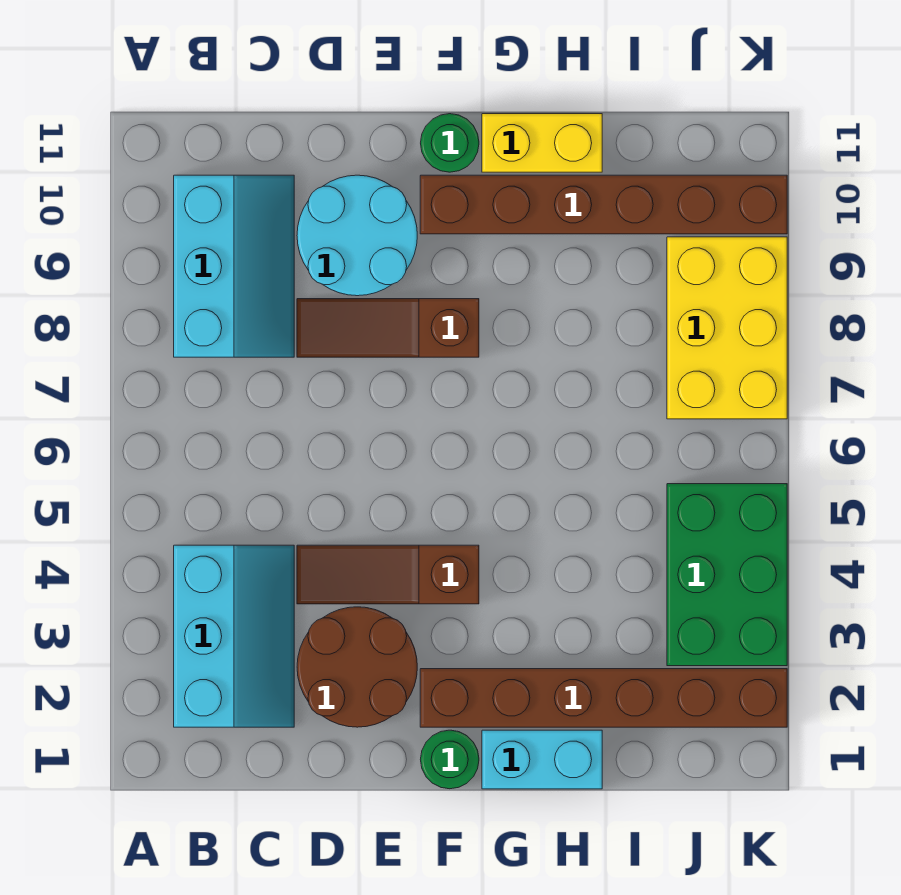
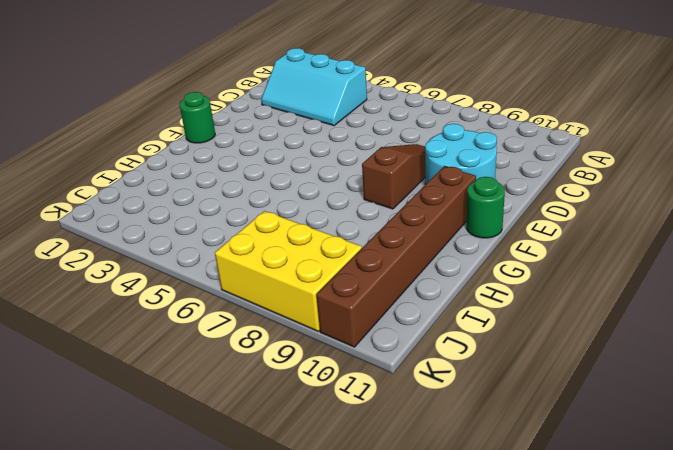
none -> cyan 2x3 slope [174,175,294,357]
none -> brown 2x2 round brick [297,607,417,727]
none -> brown 1x3 slope [297,545,479,604]

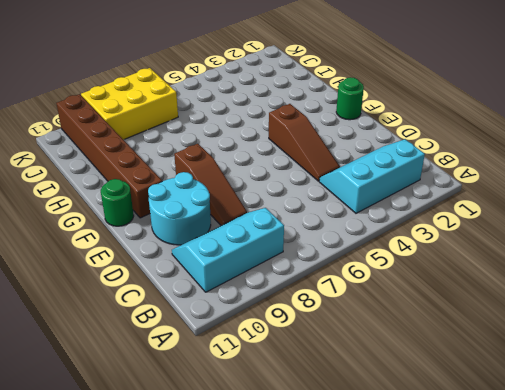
none -> brown 2x2 round brick [297,607,417,727]
none -> brown 1x6 brick [420,669,787,727]
none -> cyan 1x2 brick [482,730,602,789]

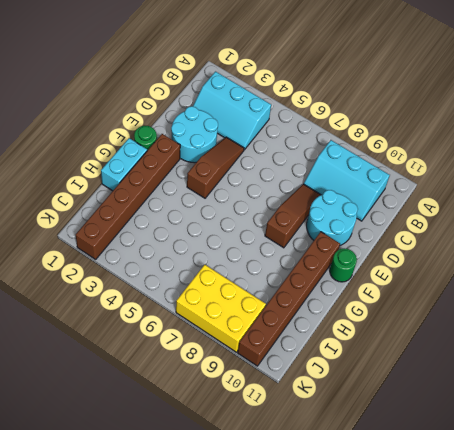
cyan 2x2 round brick [171,106,218,163] -> brown 2x2 round brick [297,607,417,727]
none -> yellow 1x2 brick [482,114,602,172]
none -> green 2x3 brick [667,484,787,666]

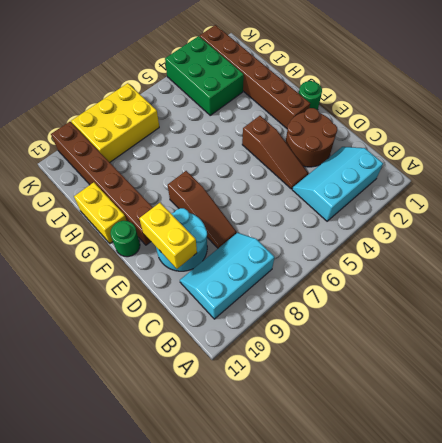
yellow 1x2 brick [139,203,197,269] -> none
green 2x3 brick [165,36,244,115] -> green 2x3 brick turned to [667,484,787,666]
none -> cyan 1x2 brick [482,730,602,789]

